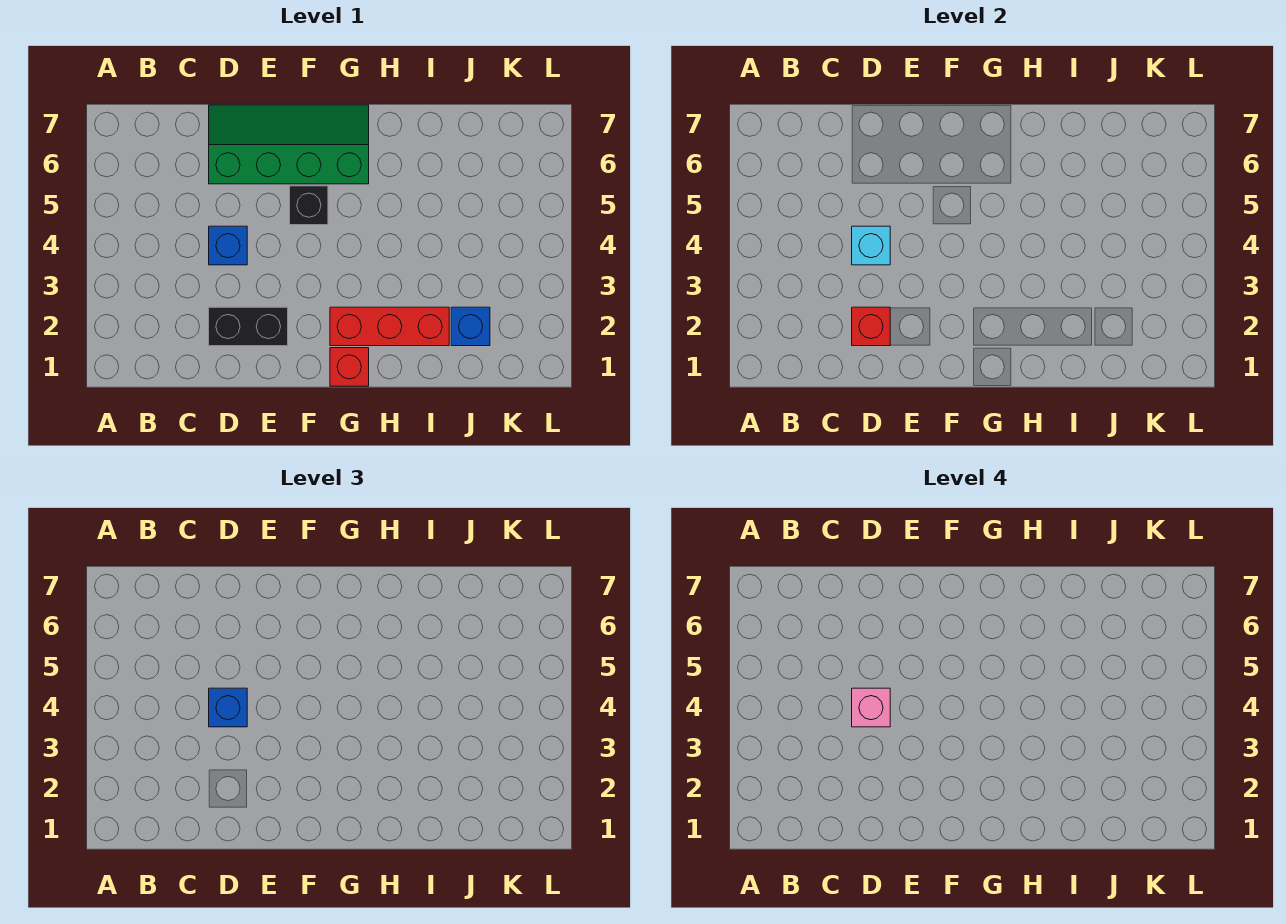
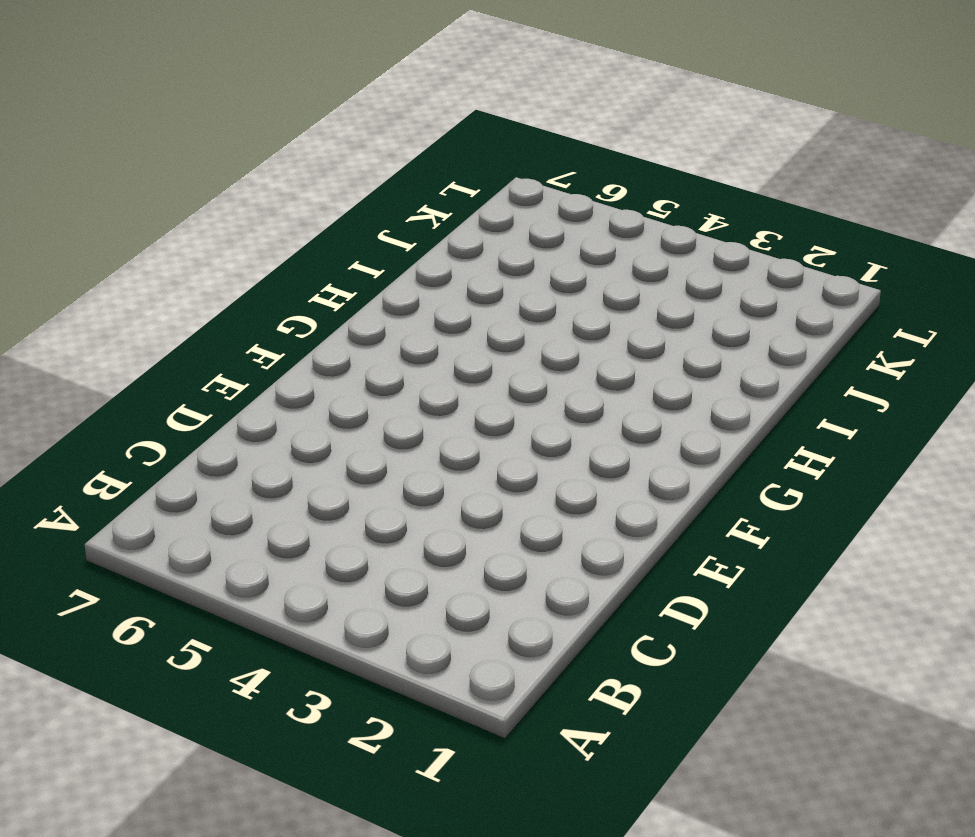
none -> black 1x2 brick [209,307,288,346]
none -> blue 1x1 brick [209,226,247,265]

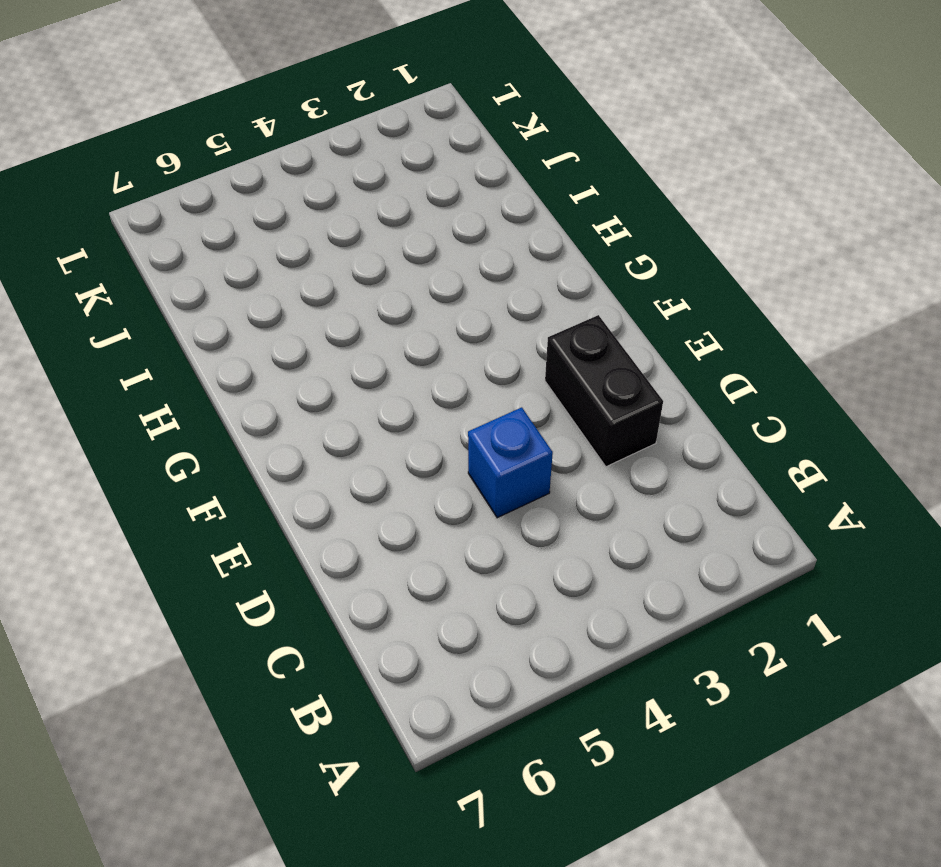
none -> green 2x4 slope [209,105,369,184]
none -> black 1x1 brick [290,186,328,225]

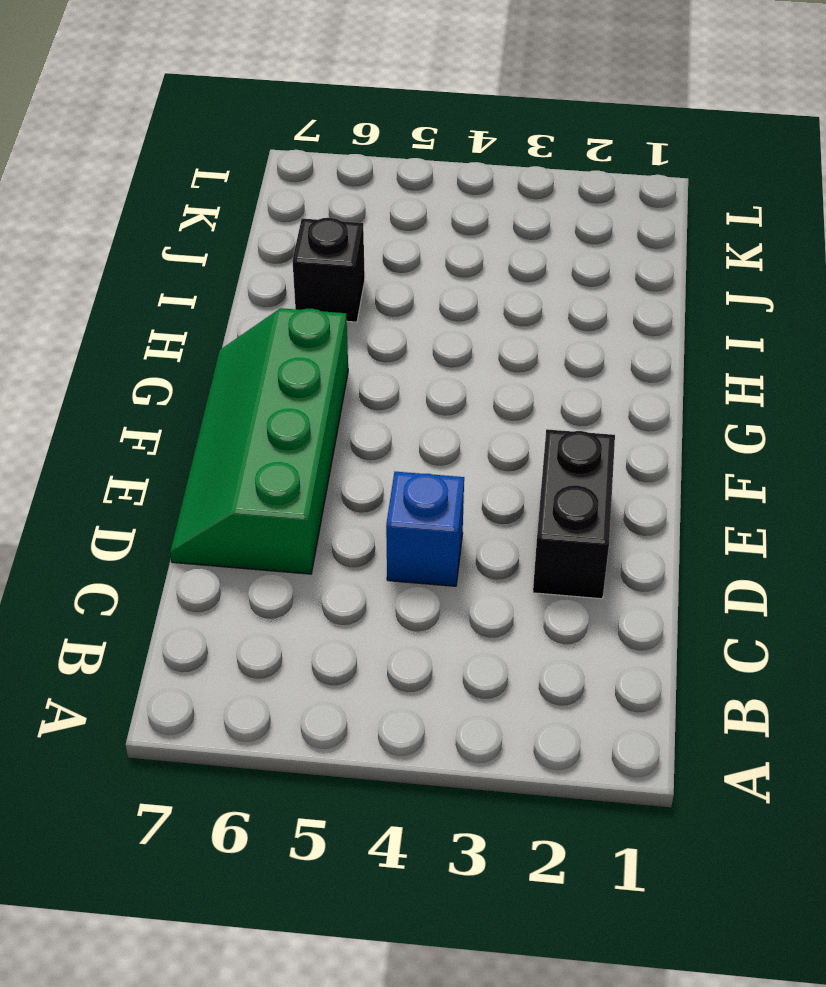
black 1x1 brick [292,218,365,322] -> black 1x1 brick moved to [290,186,328,225]
none -> red 1x1 brick [330,348,369,386]
none -> red 1x3 brick [330,307,449,346]

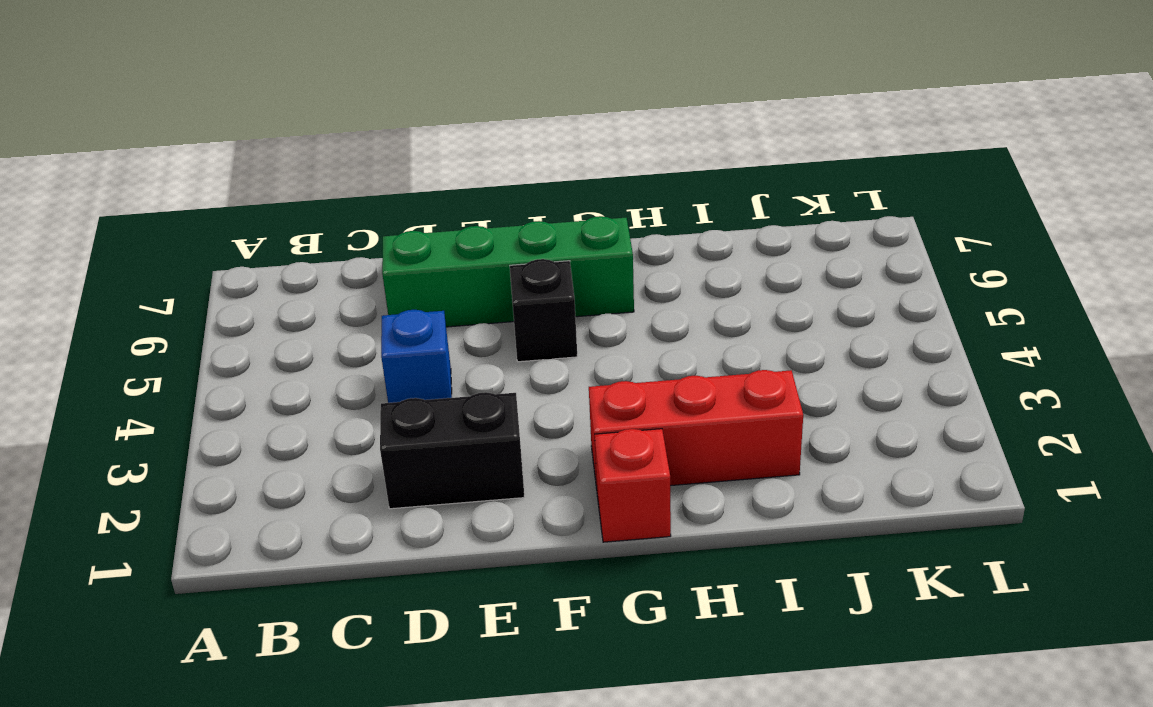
none -> blue 1x1 brick [451,307,490,346]
none -> red 1x1 brick [852,307,890,346]

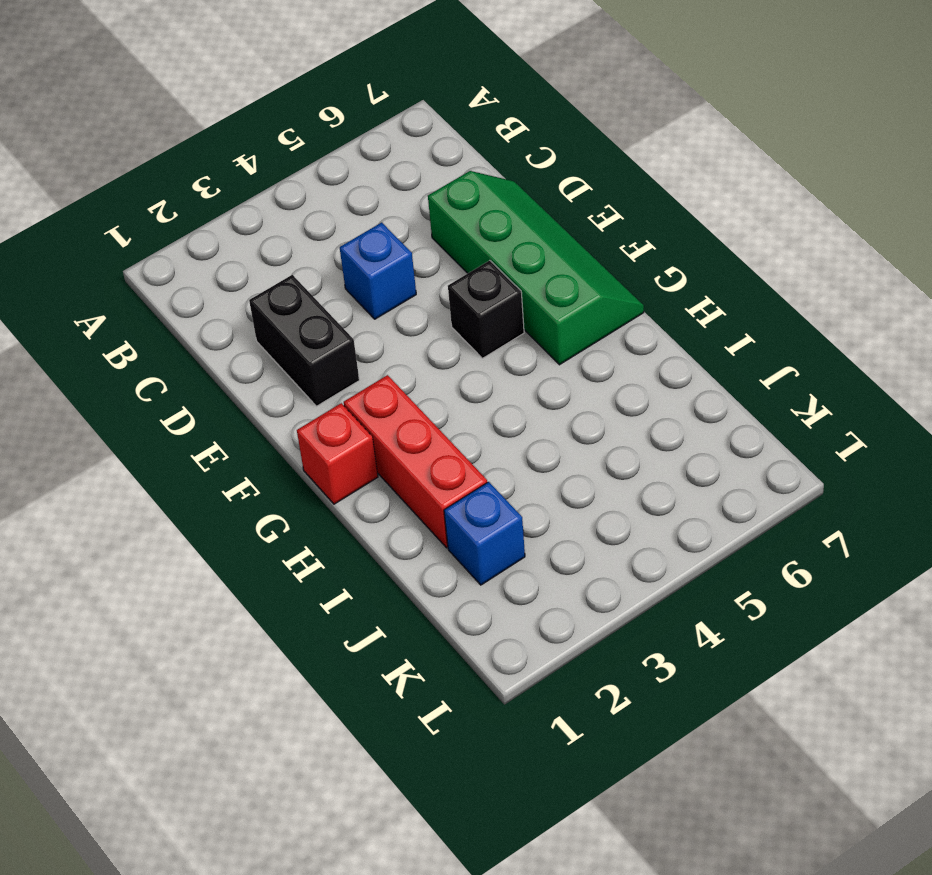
none -> red 1x1 brick [852,307,890,346]
none -> cyan 1x1 brick [852,226,890,265]

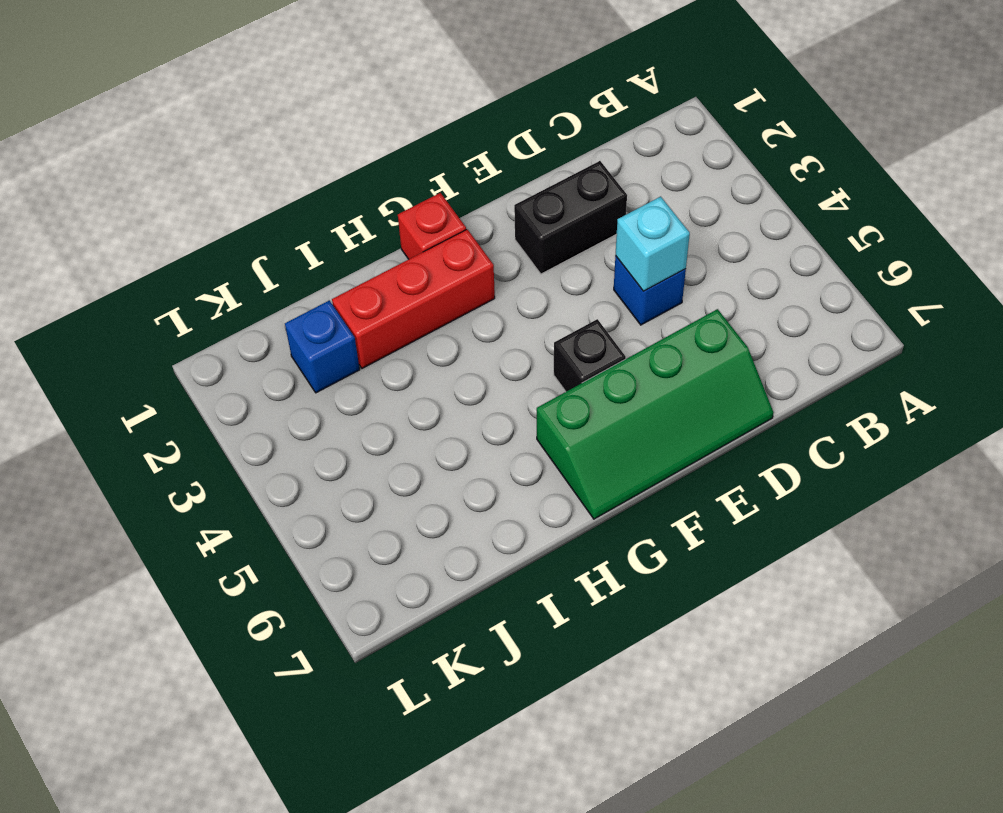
none -> red 1x1 brick [852,307,890,346]
none -> blue 1x1 brick [209,688,247,727]

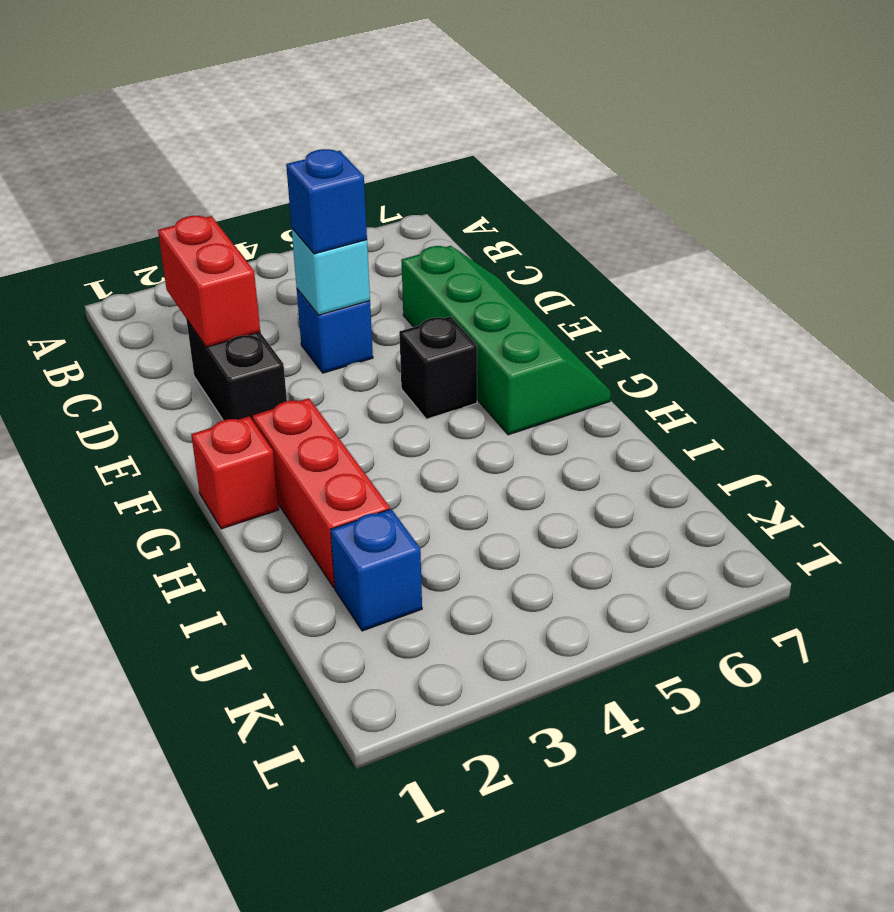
red 1x2 brick [158,216,260,347] -> red 1x1 brick [852,307,890,346]
none -> pink 1x1 brick [852,688,890,727]

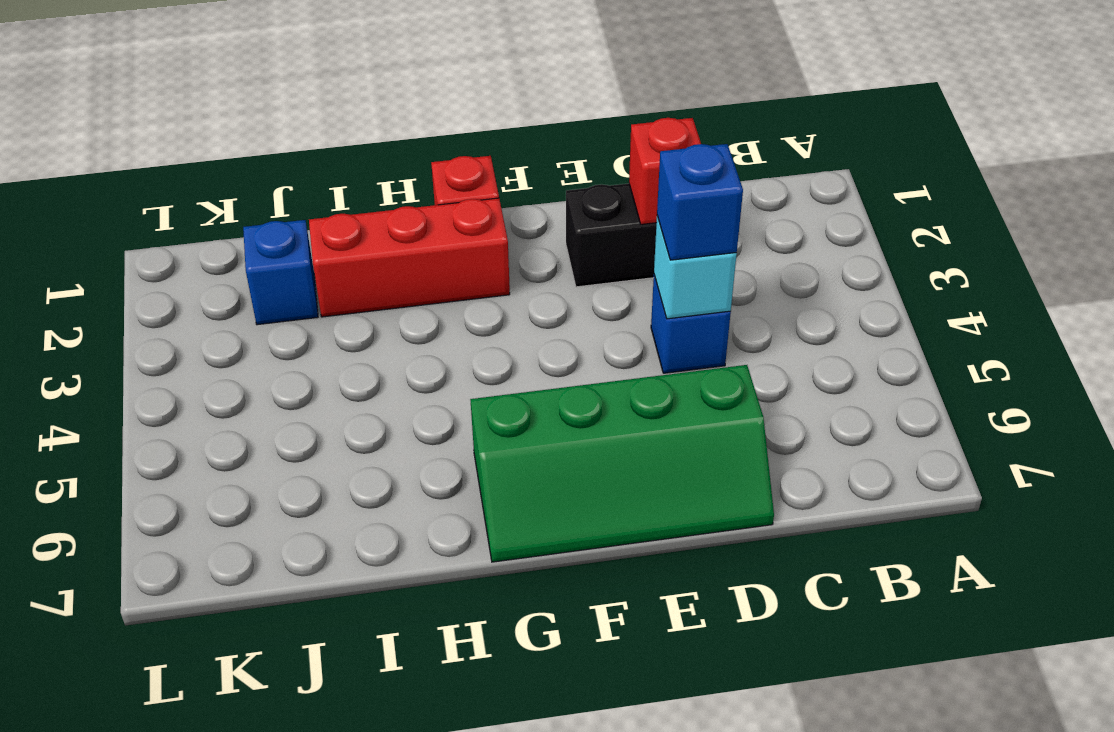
none -> black 1x1 brick [290,186,328,225]
none -> pink 1x1 brick [852,688,890,727]

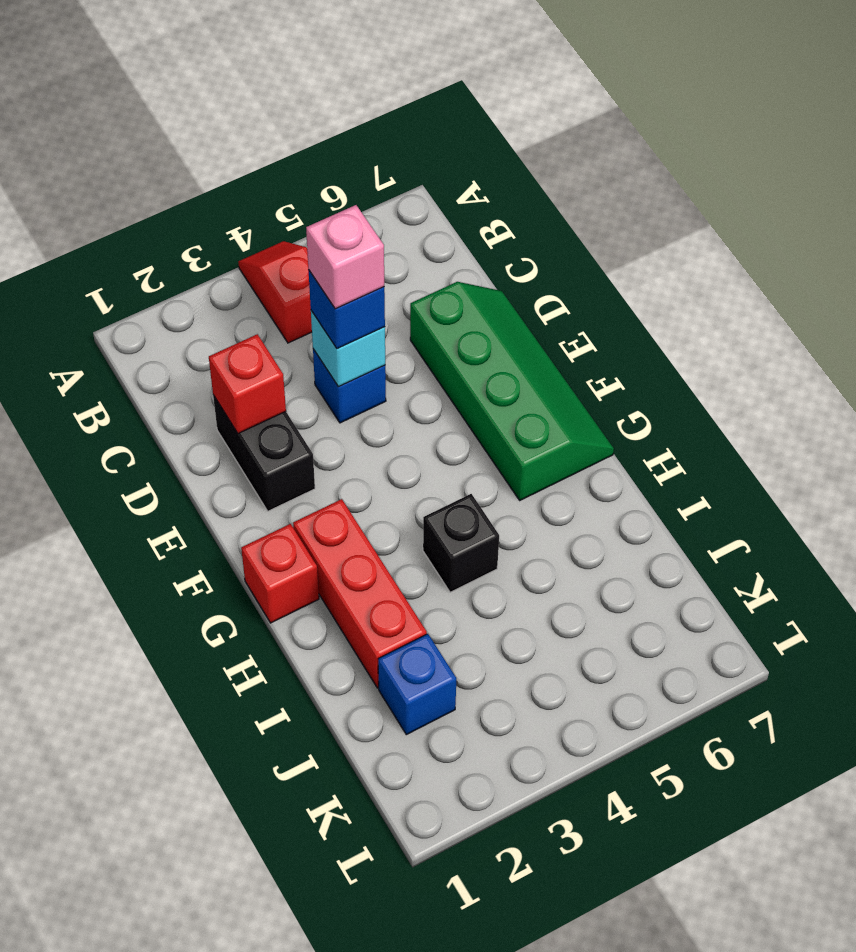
red 1x2 slope [238,241,312,343] -> none
black 1x1 brick [423,494,499,592] -> black 1x1 brick moved to [290,186,328,225]

